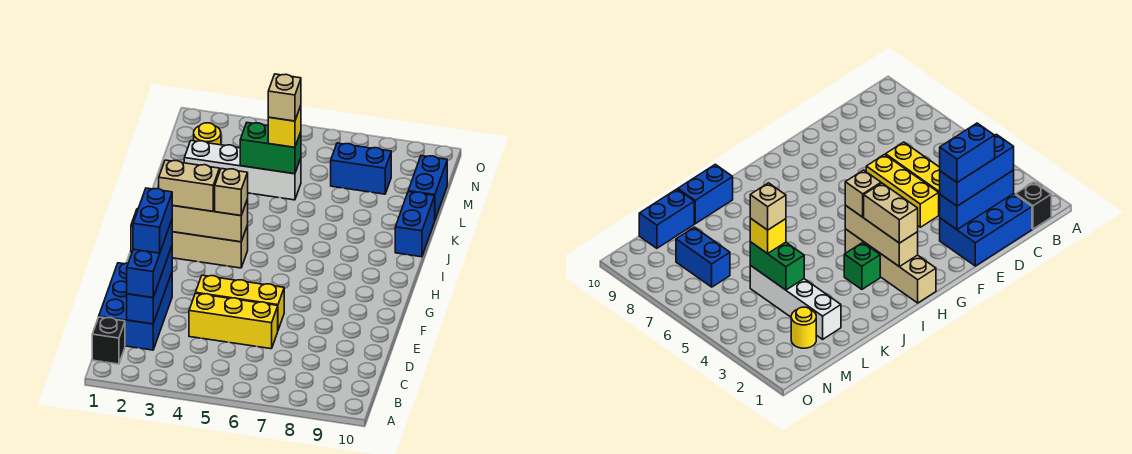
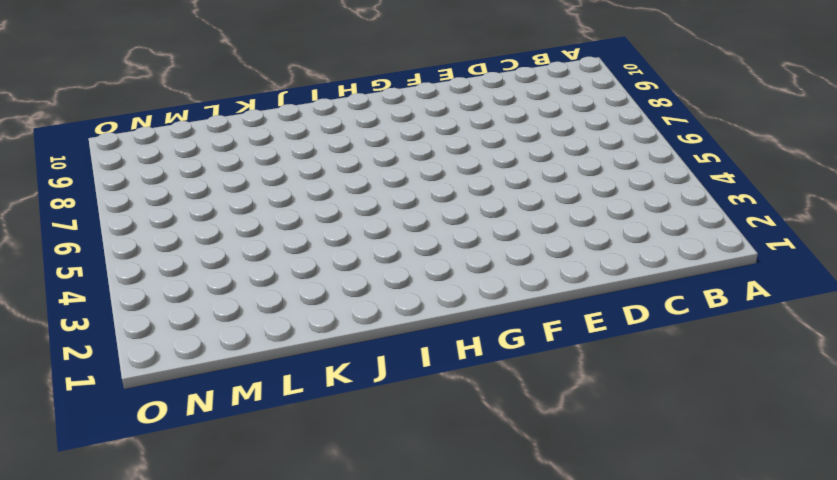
none -> black 1x1 brick [92,317,125,364]
none -> blue 2x3 brick [99,263,172,350]
none -> yellow 1x3 brick [189,293,278,349]

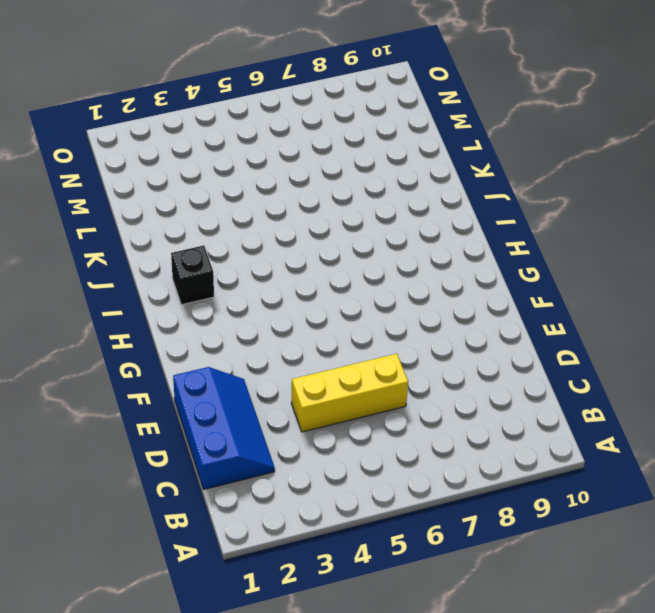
blue 2x3 slope [173,367,275,489] -> blue 2x3 brick [99,263,172,350]
black 1x1 brick [171,245,214,305] -> black 1x1 brick moved to [92,317,125,364]
none -> yellow 1x3 brick [196,275,284,330]
none -> tan 1x4 brick [131,209,248,268]
none -> green 1x1 brick [844,243,880,289]

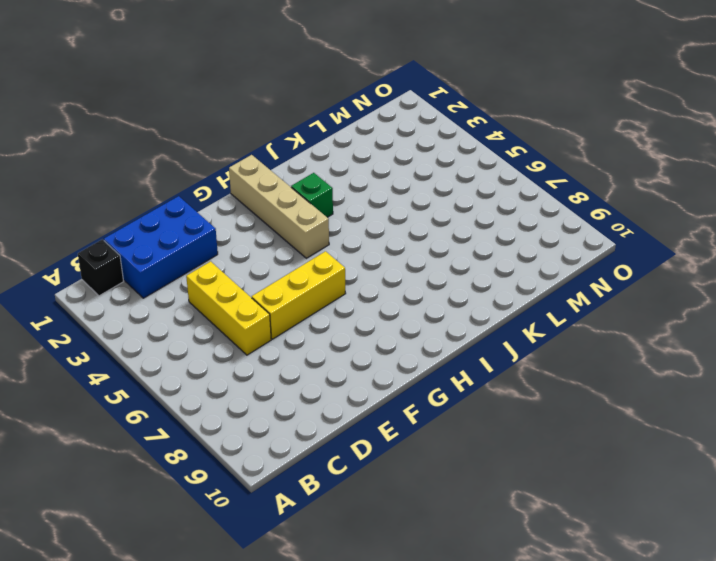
yellow 1x3 brick [252,251,346,339] -> yellow 1x3 brick turned to [196,275,284,330]
none -> blue 1x2 brick [395,192,435,257]
none -> white 1x4 brick [184,141,301,200]
none -> blue 1x2 brick [408,156,447,219]

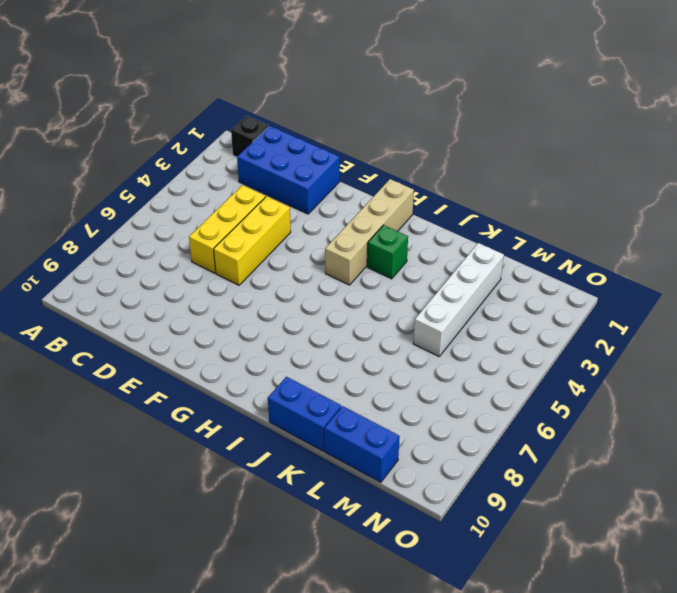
none -> yellow 1x1 round brick [194,123,221,145]
none -> blue 1x2 brick [331,143,391,194]
none -> blue 1x3 brick [127,247,172,324]

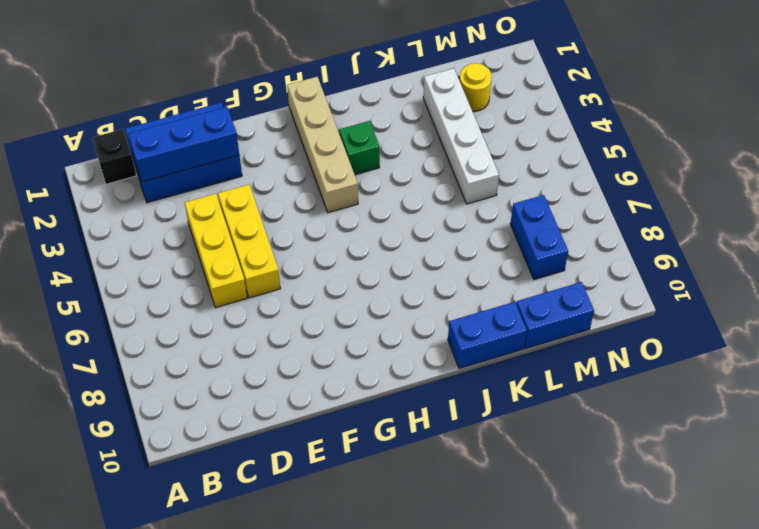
none -> tan 1x3 brick [172,199,248,242]
none -> green 1x2 brick [240,123,301,174]
none -> blue 1x3 brick [127,220,172,298]

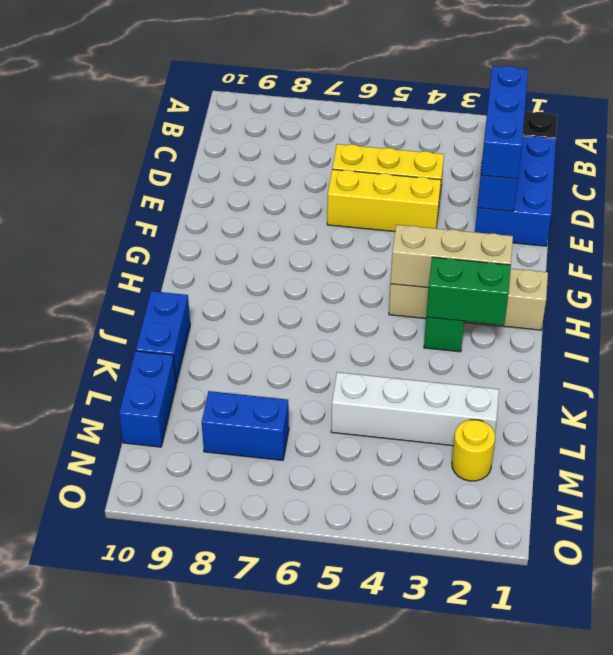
green 1x2 brick [426,257,511,325] -> green 1x2 brick moved to [240,123,301,174]
none -> tan 1x2 brick [158,160,220,211]
none -> tan 1x1 brick [215,169,248,216]
none -> yellow 1x1 brick [268,106,301,147]

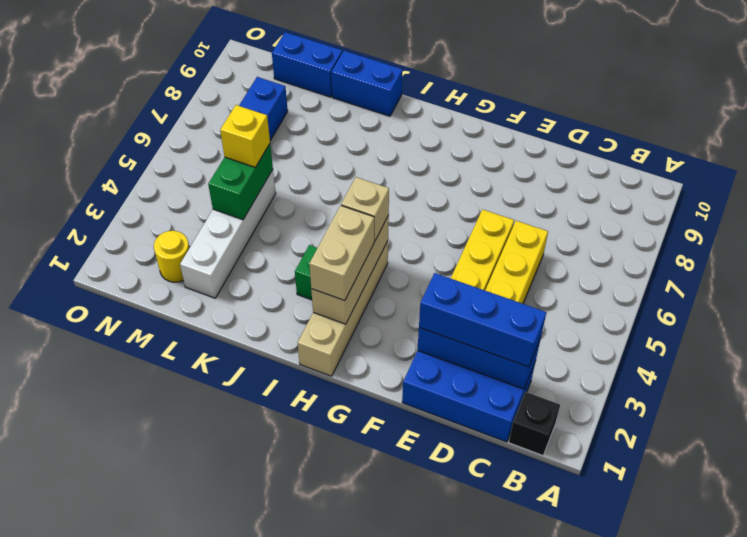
none -> blue 1x2 brick [133,188,173,253]
none -> tan 1x1 brick [268,74,301,121]

